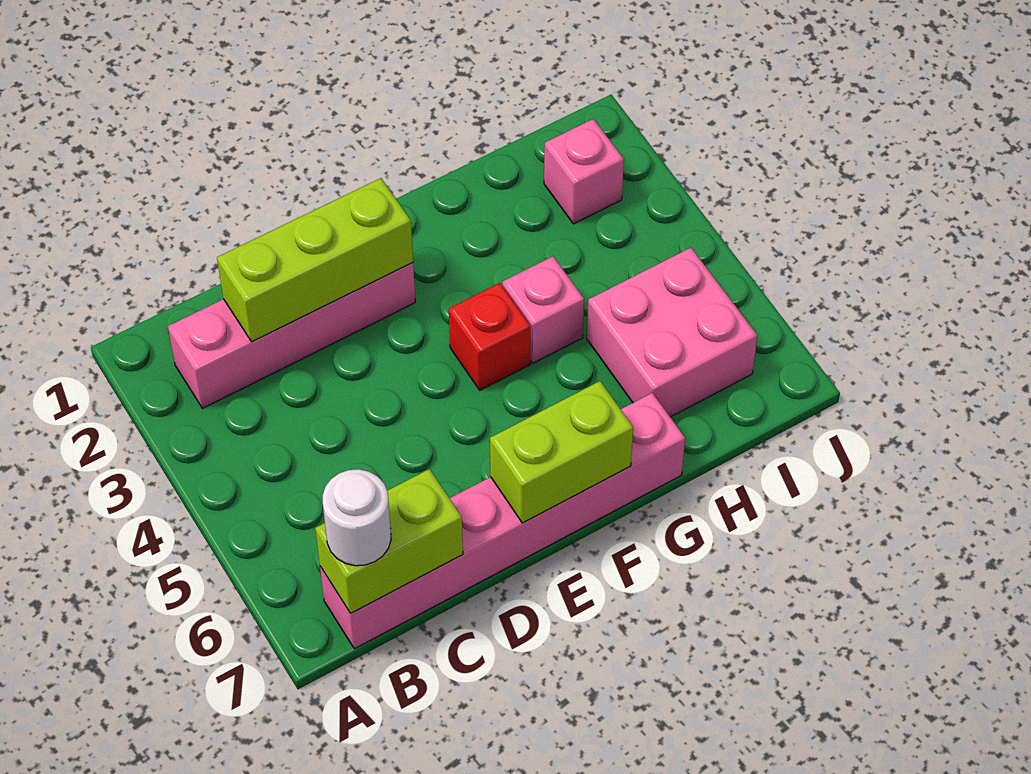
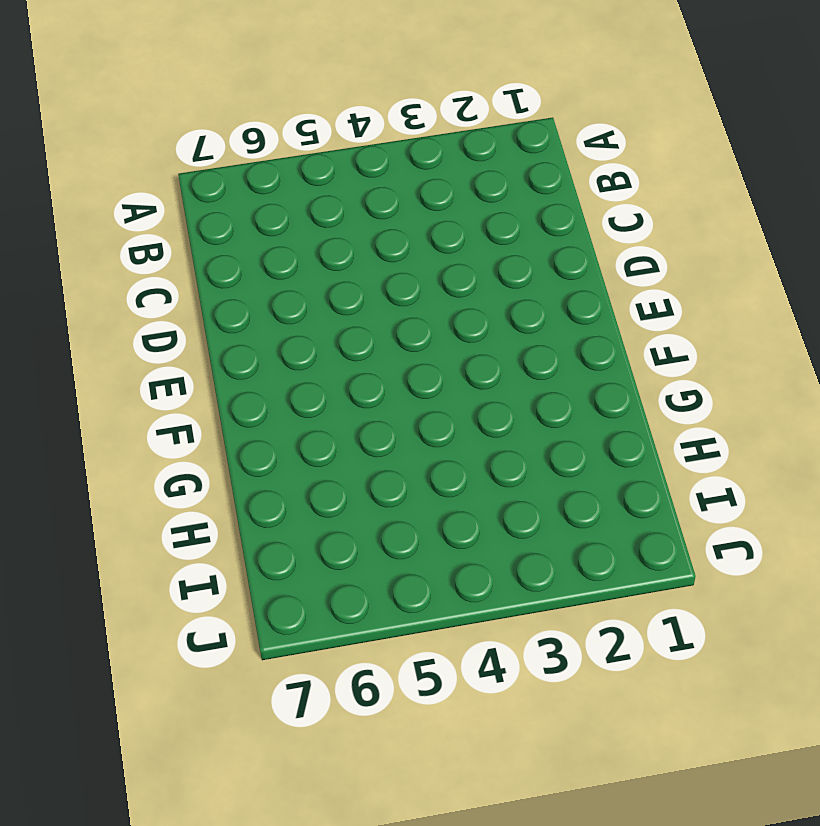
none -> pink 1x4 brick [168,263,415,408]
none -> pink 1x6 brick [320,393,685,649]

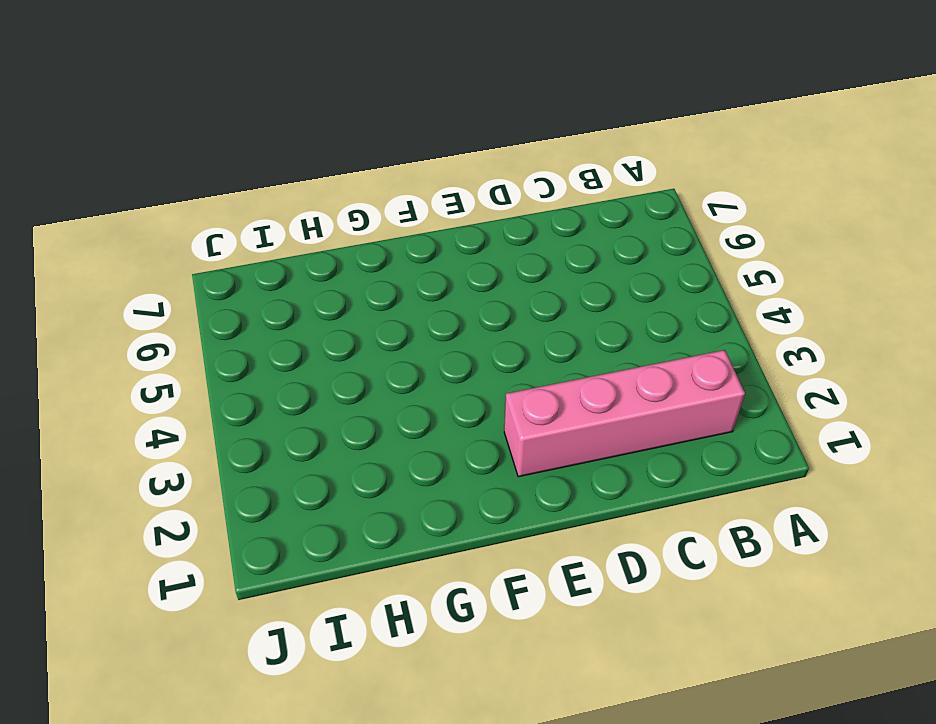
none -> pink 1x6 brick [320,393,685,649]
none -> red 1x1 brick [449,283,531,390]

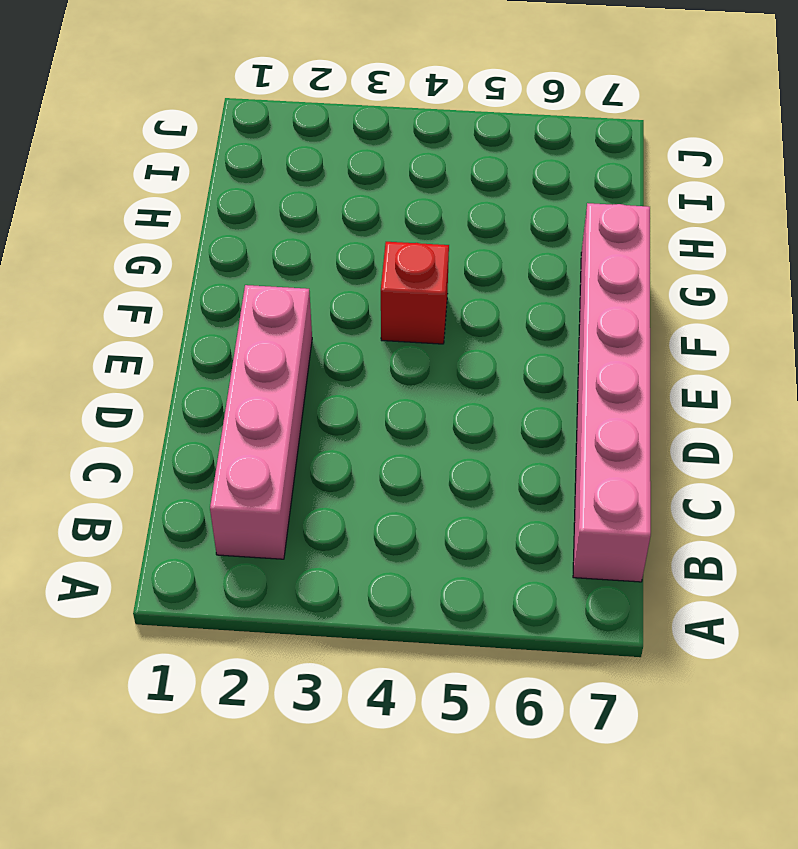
none -> pink 1x1 brick [502,256,584,363]
none -> pink 2x2 brick [587,248,758,417]

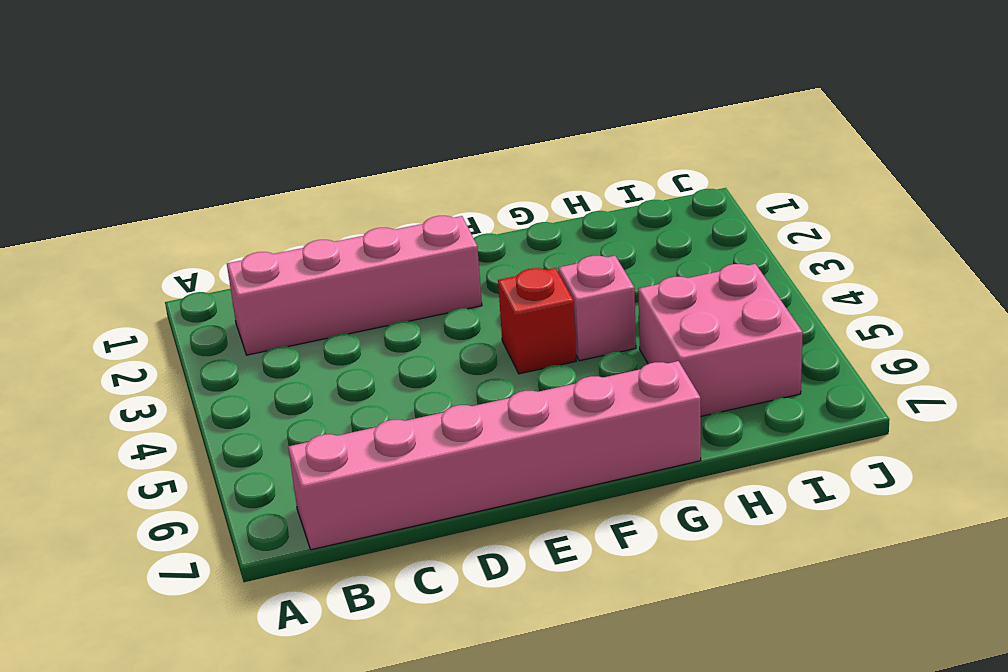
none -> pink 1x1 brick [544,119,624,224]
none -> lime 1x2 brick [315,469,463,613]

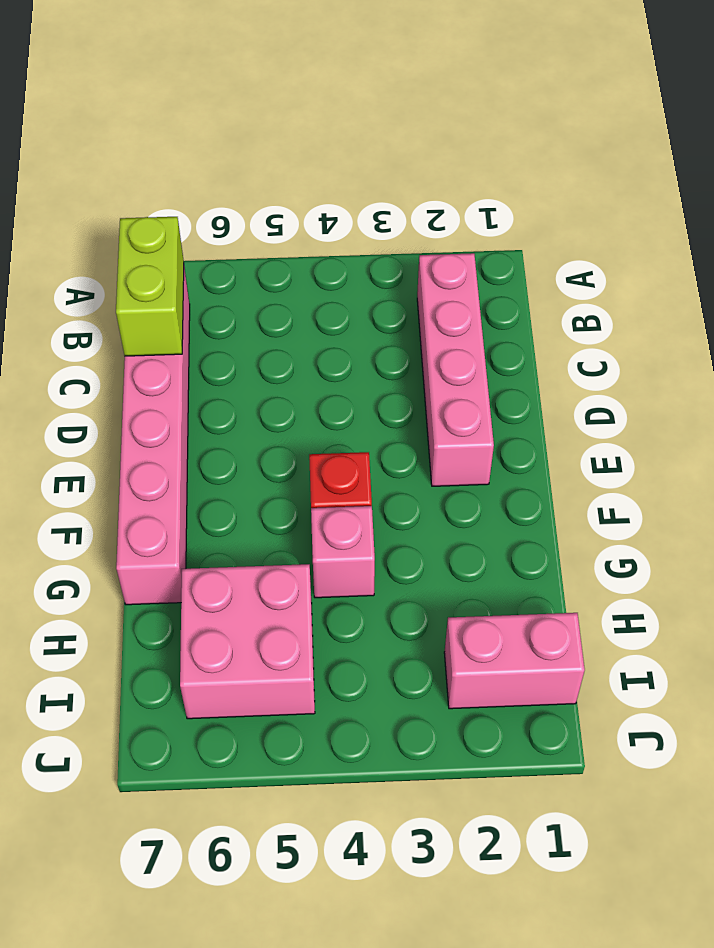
pink 1x2 brick [444,613,585,709] -> pink 1x1 brick [544,119,624,224]
none -> lime 1x3 brick [217,178,413,342]
none -> lime 1x2 brick [490,381,633,523]

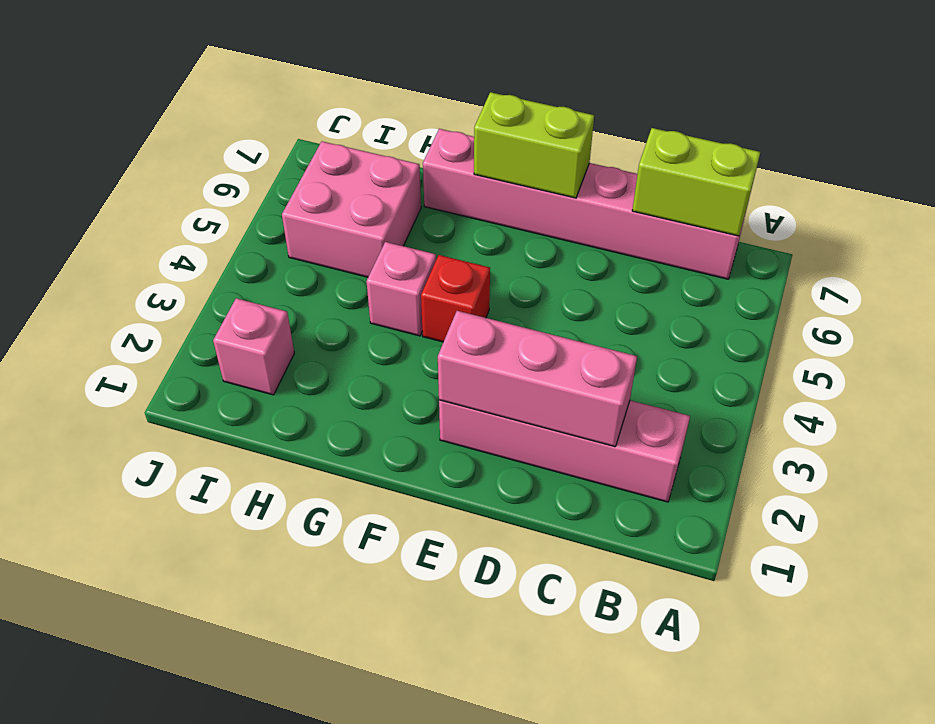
pink 1x3 brick [438,311,637,447] -> lime 1x3 brick [217,178,413,342]
none -> white 1x1 round brick [322,469,391,566]

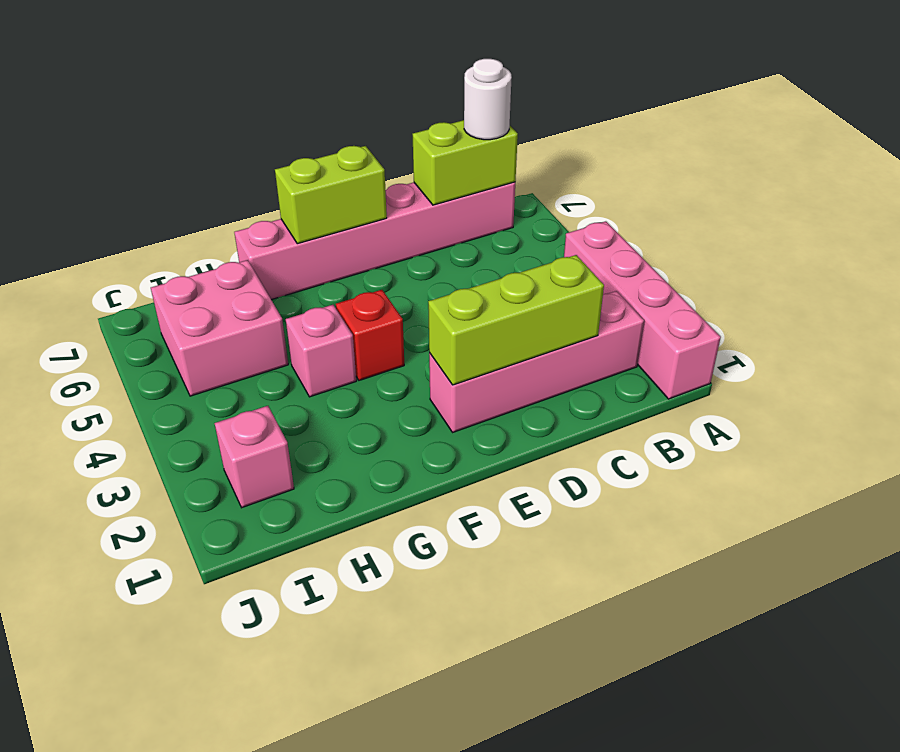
pink 1x4 brick [564,221,721,399] -> none

